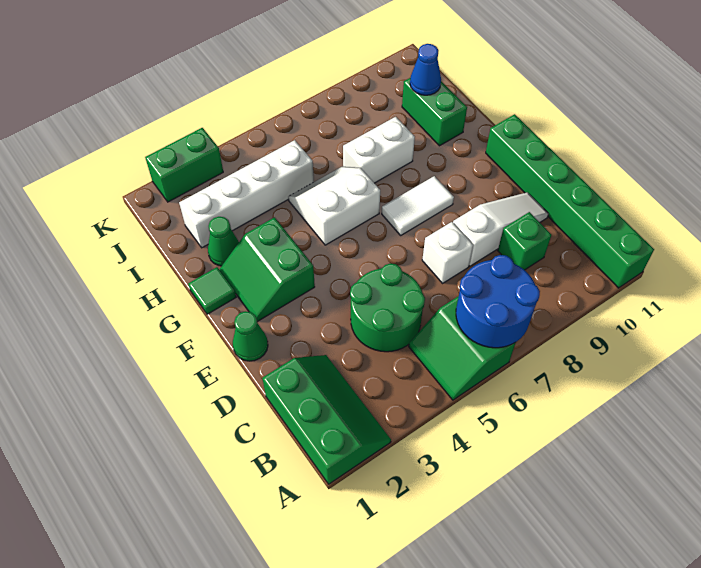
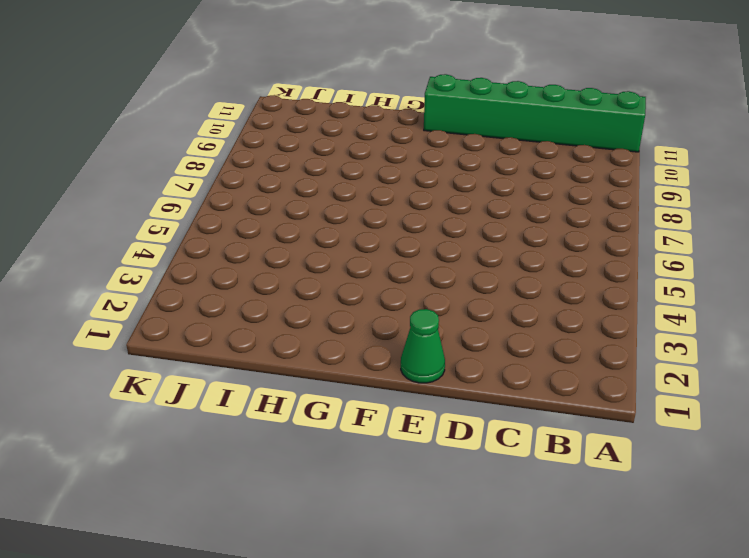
none -> green 2x3 slope [262,355,391,484]
none -> green 2x2 slope [409,296,515,400]
none -> green 2x2 round brick [350,263,425,352]

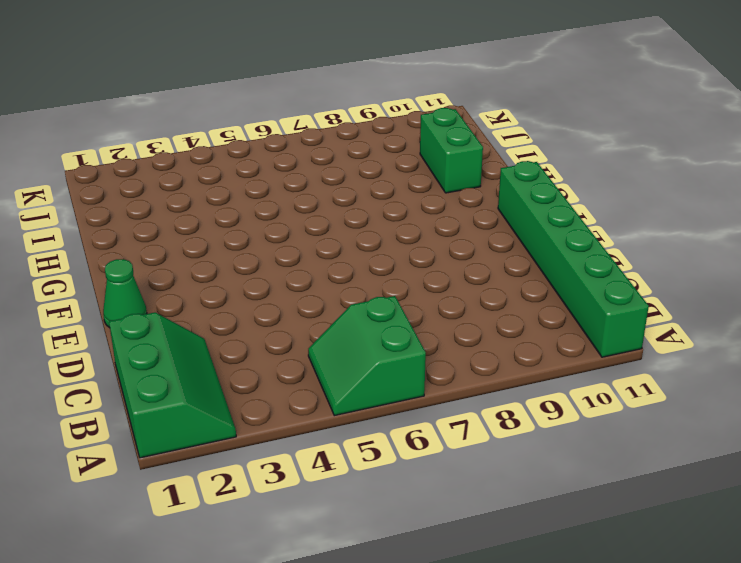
none -> green 2x2 round brick [350,263,425,352]
none -> green 1x1 brick [498,212,551,270]
none -> white 1x1 brick [422,222,473,283]

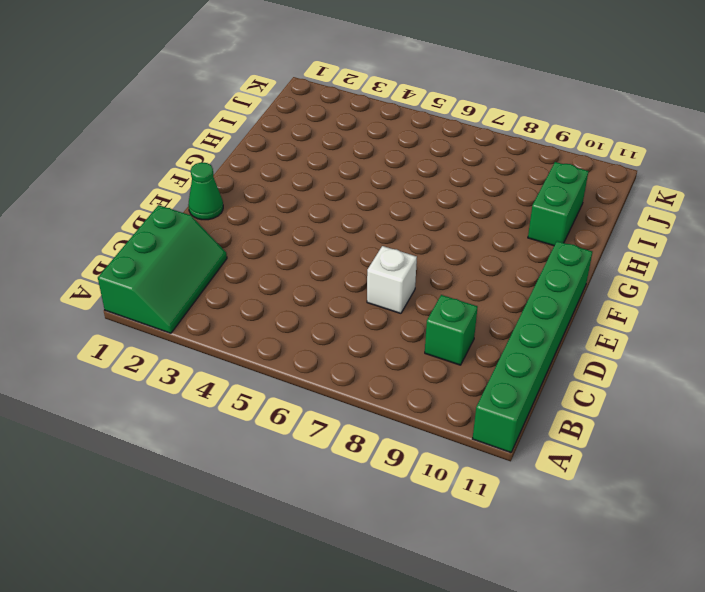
none -> green 2x2 slope [409,296,515,400]
none -> green 2x2 round brick [350,263,425,352]
none -> white 1x3 slope [453,192,548,266]

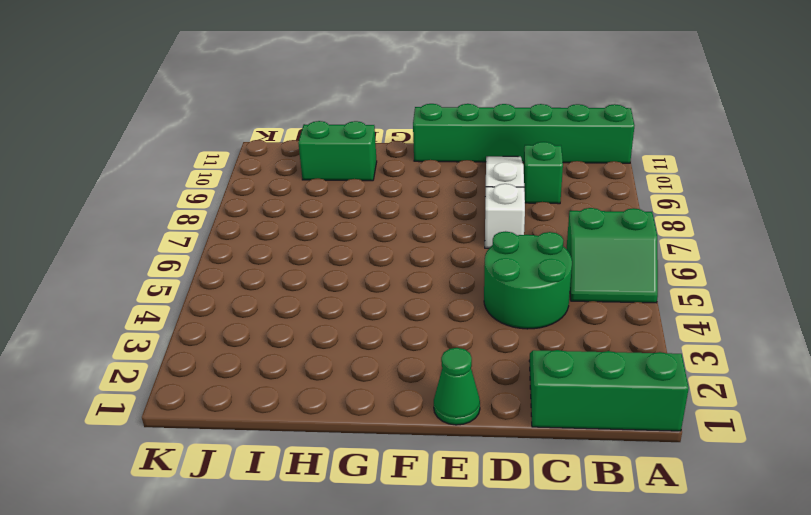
none -> green 2x2 slope [220,217,315,322]
none -> white 1x2 tile [382,176,454,235]
none -> green 1x1 tile [188,267,236,314]

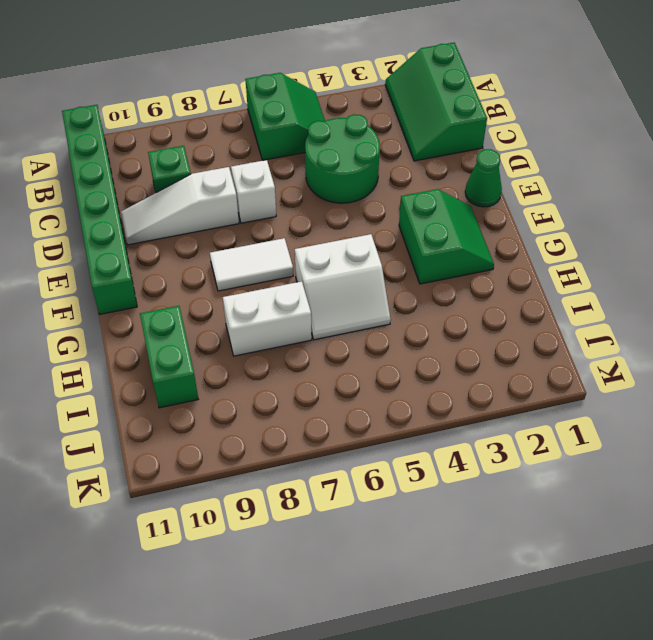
none -> green 1x1 tile [188,267,236,314]
none -> green 1x1 cone [208,217,239,266]
none -> white 1x4 brick [179,140,314,248]

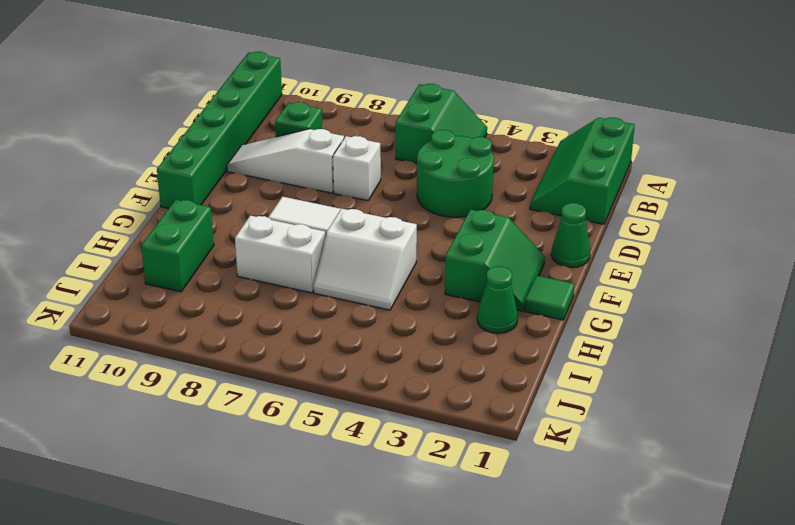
none -> white 1x4 brick [179,140,314,248]
none -> green 1x2 brick [145,128,223,202]
none -> blue 2x2 round brick [456,255,540,348]

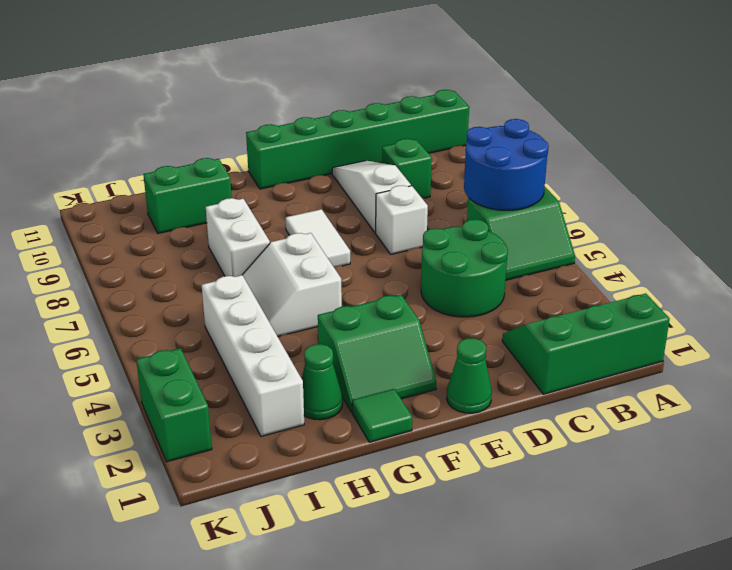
none -> blue 1x1 cone [410,44,441,95]

